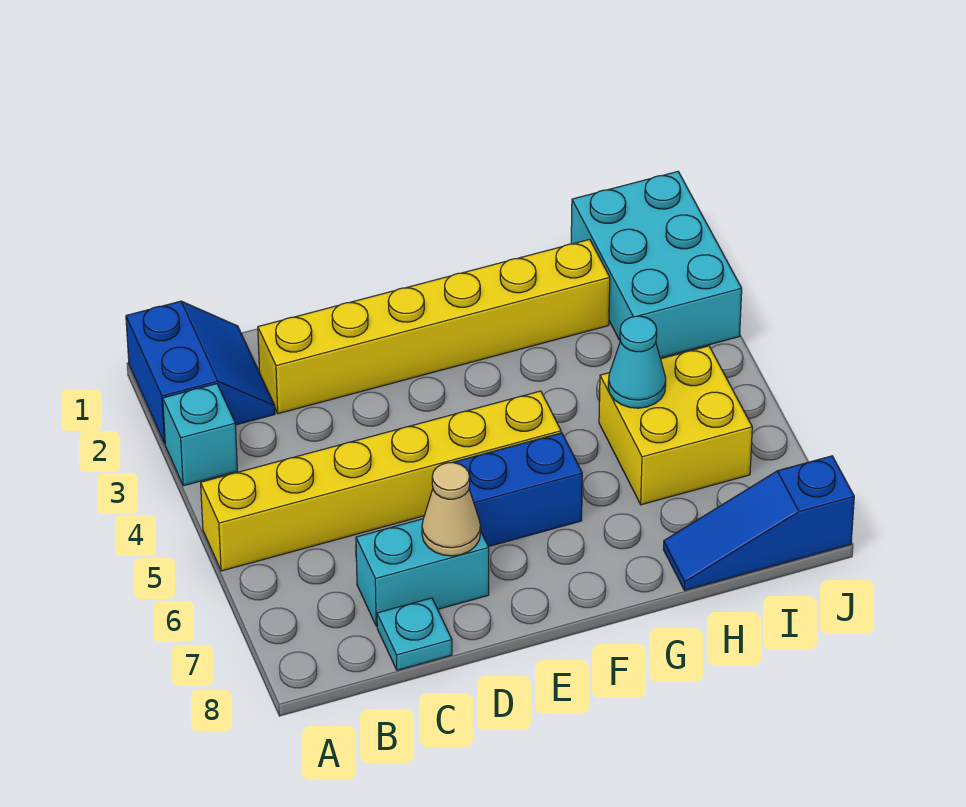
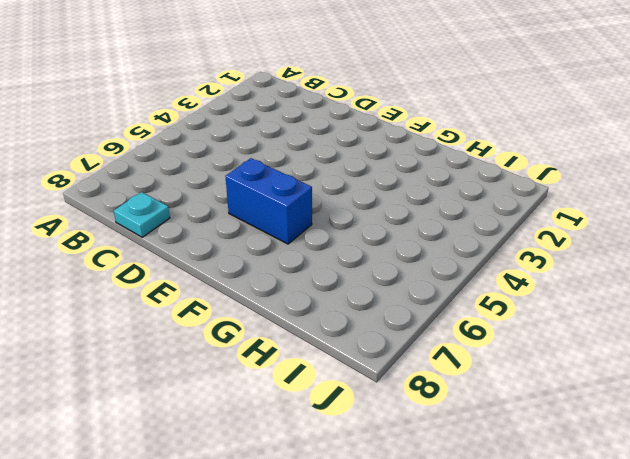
none -> blue 2x2 slope [126,301,275,444]
none -> cyan 1x1 brick [163,384,237,486]
none -> yellow 1x6 brick [201,391,561,571]

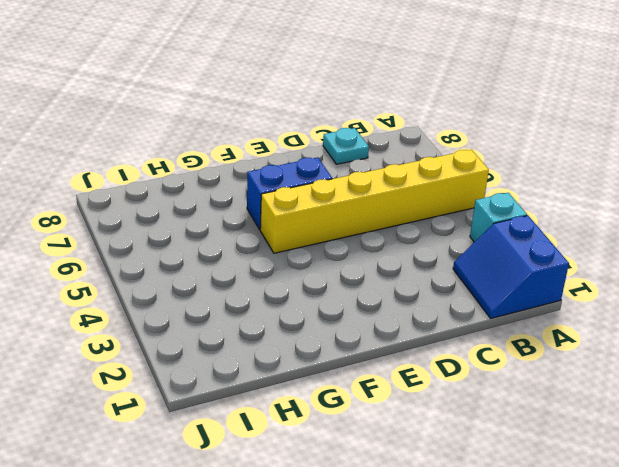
none -> yellow 1x6 brick [258,239,610,414]
none -> cyan 1x2 brick [356,519,489,626]
none -> yellow 2x2 brick [599,346,752,505]

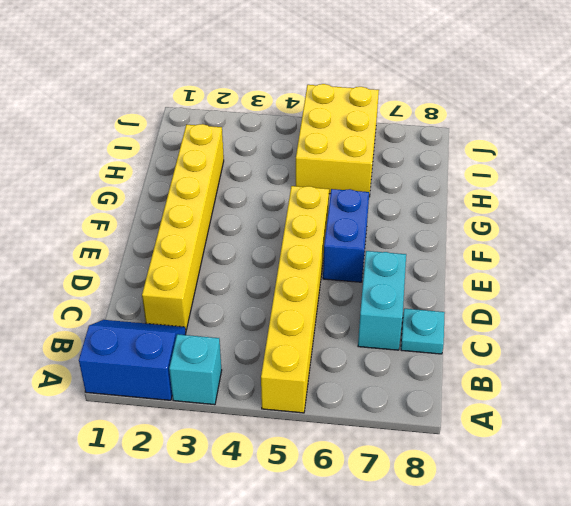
yellow 2x3 brick [296,84,379,197] -> yellow 2x2 brick [599,346,752,505]
none -> blue 1x3 slope [663,456,854,590]
none -> cyan 2x3 brick [571,172,742,358]
none -> tan 1x1 cone [422,463,481,556]

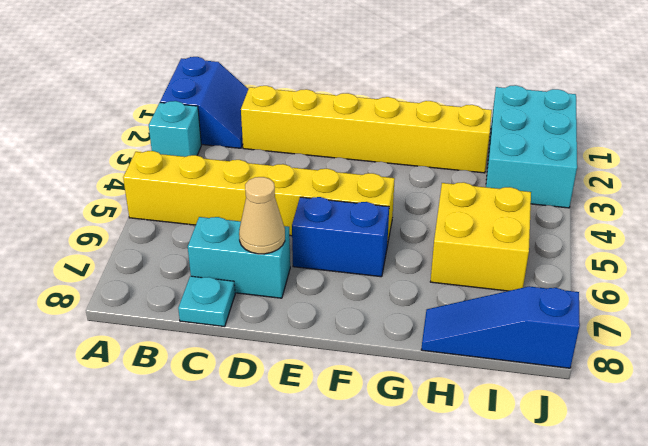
none -> cyan 1x1 cone [608,316,666,408]

